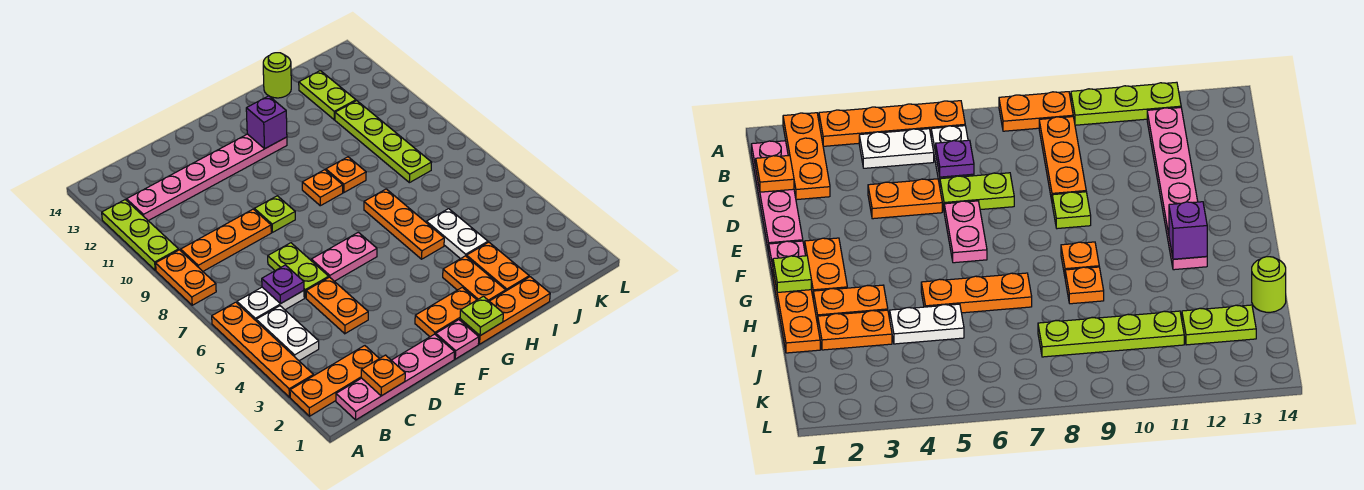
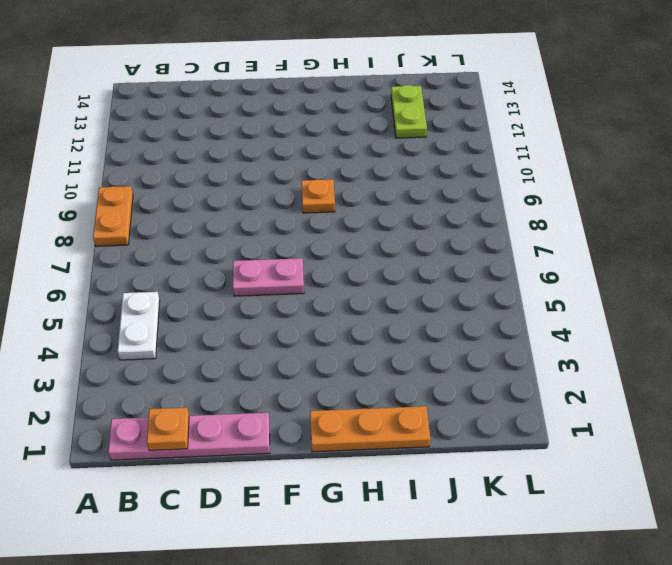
none -> orange 1x3 plate [290,346,379,416]
none -> orange 1x4 plate [212,302,314,397]
none -> lime 1x3 plate [102,200,179,270]

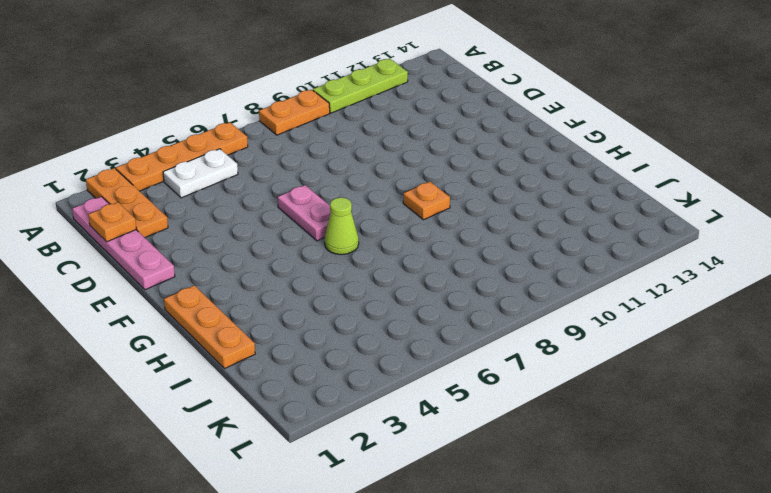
lime 1x1 cone [325,198,359,255] -> none
none -> white 1x2 plate [237,287,304,320]
none -> orange 1x3 plate [181,209,271,271]
none -> pink 1x6 plate [127,134,287,221]

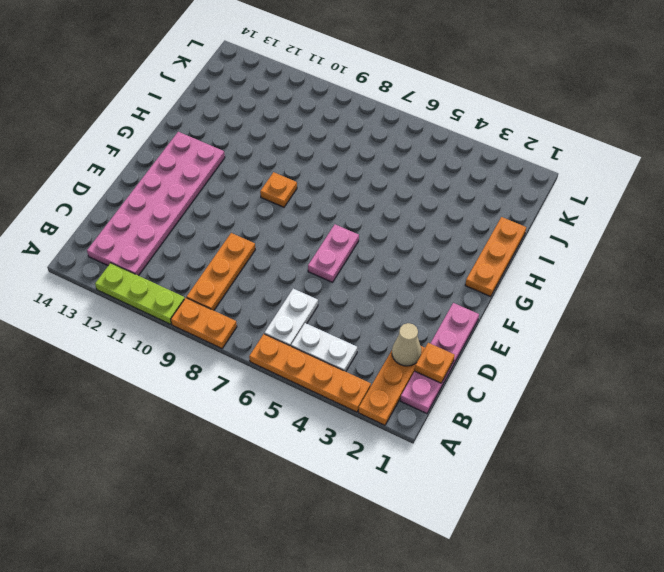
pink 2x6 plate [87,132,225,276] -> pink 1x6 plate [127,134,287,221]
tan 1x1 cone [392,323,421,366] -> none
none -> orange 1x2 plate [306,277,368,334]
none -> lime 1x2 plate [268,243,329,298]
none -> lime 1x1 plate [254,196,295,232]

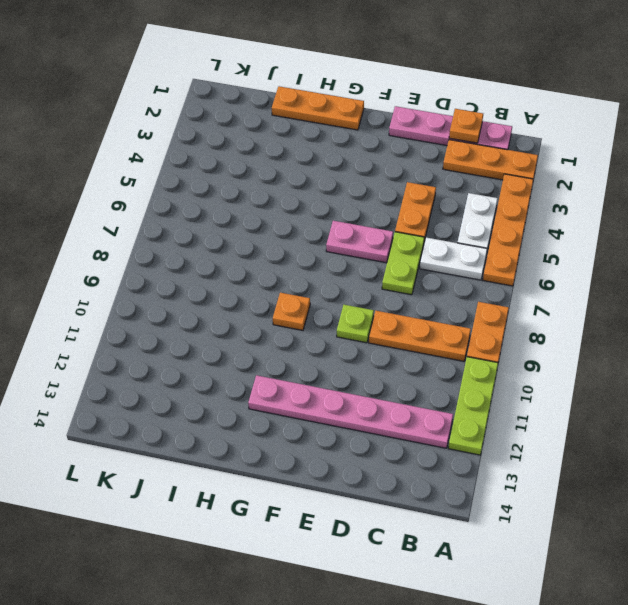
none -> pink 1x1 plate [436,320,479,359]
none -> orange 1x2 plate [415,287,477,337]
none -> orange 1x2 plate [443,256,506,301]

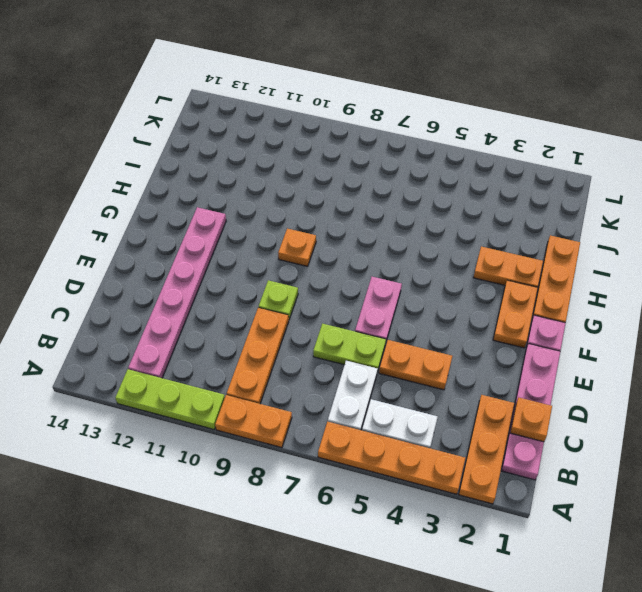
none -> orange 1x3 plate [364,189,444,259]
none -> orange 1x1 plate [326,157,366,192]
none -> orange 1x2 plate [467,242,529,291]

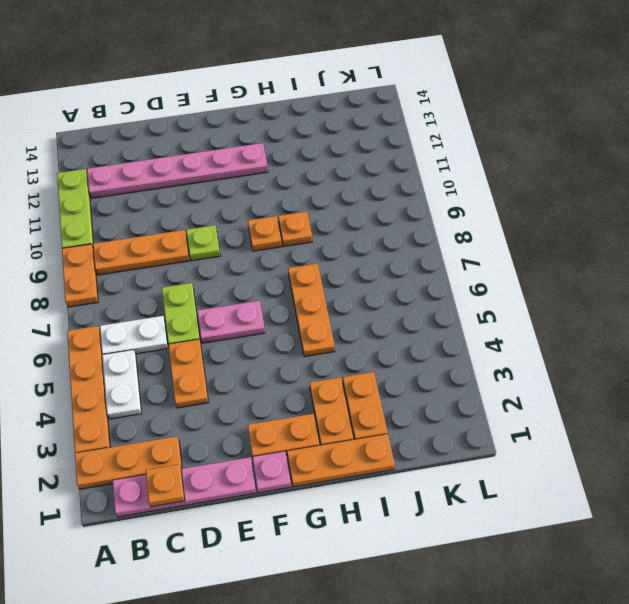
none -> white 1x2 plate [426,209,488,259]
none -> lime 1x1 round brick [263,53,291,98]
none -> lime 1x4 plate [335,101,432,183]

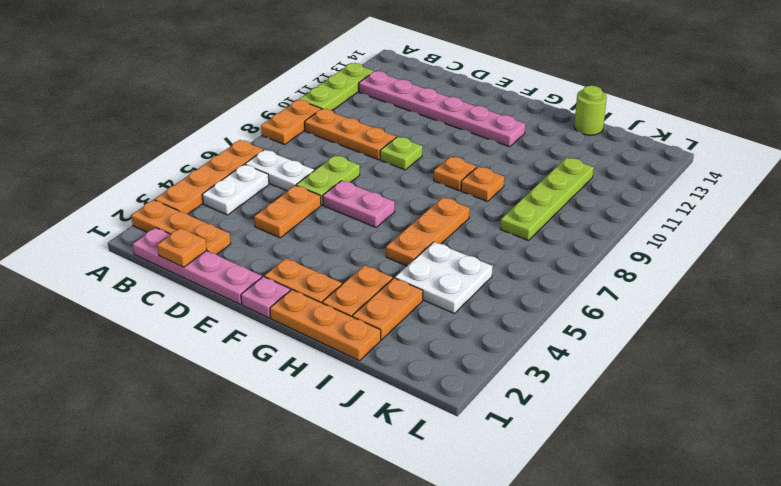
white 2x2 plate [395,242,493,313] -> white 1x2 plate [426,209,488,259]
none -> lime 1x2 plate [299,71,356,120]
none -> purple 1x1 plate [262,265,304,304]
none -> lime 1x1 plate [460,296,503,336]

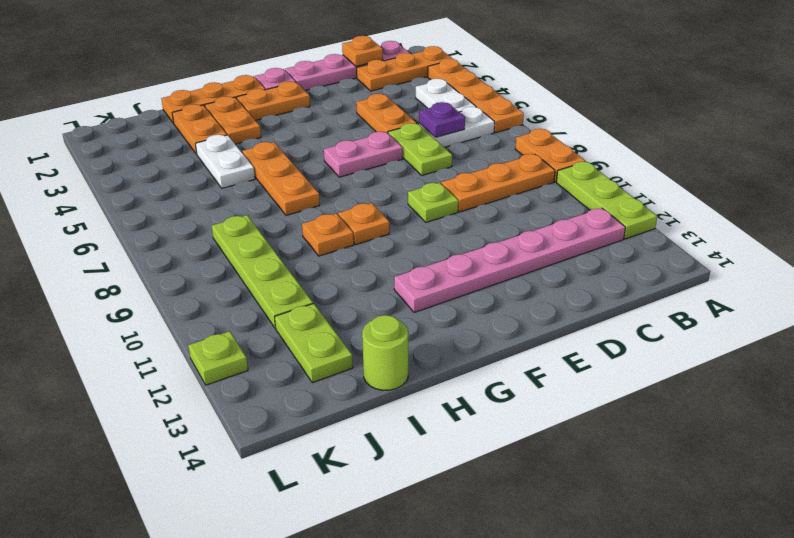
lime 1x1 plate [188,331,248,385] -> lime 1x1 plate moved to [460,296,503,336]
none -> purple 1x1 brick [246,96,287,149]

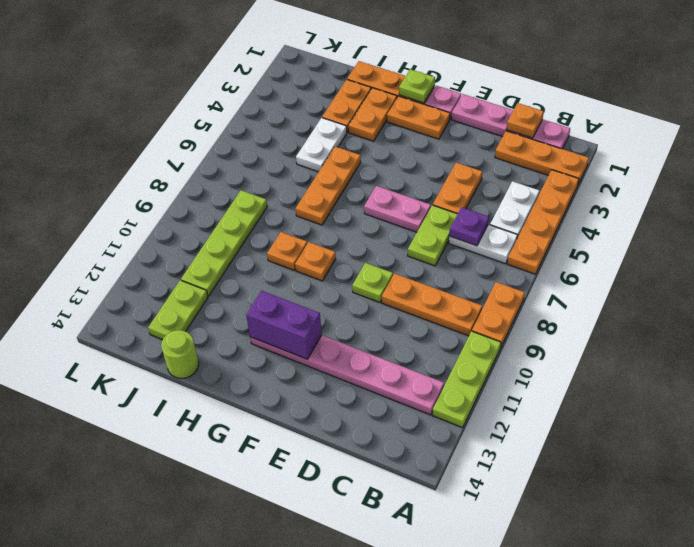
purple 1x2 brick [246,291,322,359] -> purple 1x1 brick [246,96,287,149]

